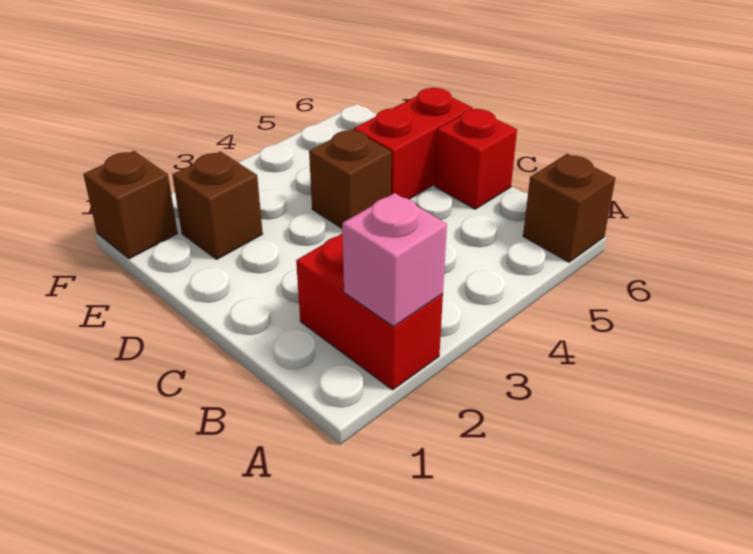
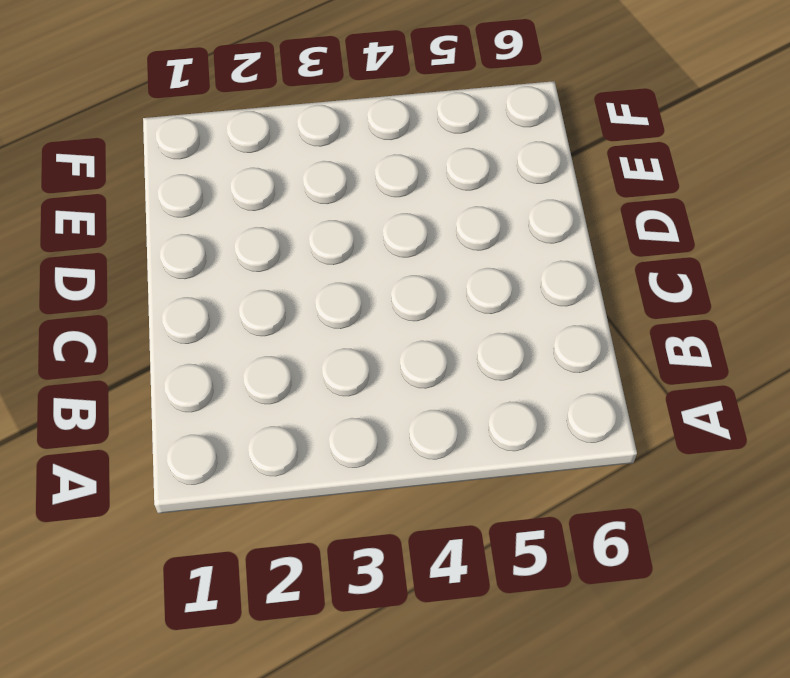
none -> red 1x2 brick [296,234,443,390]
none -> brown 1x1 brick [523,154,615,262]

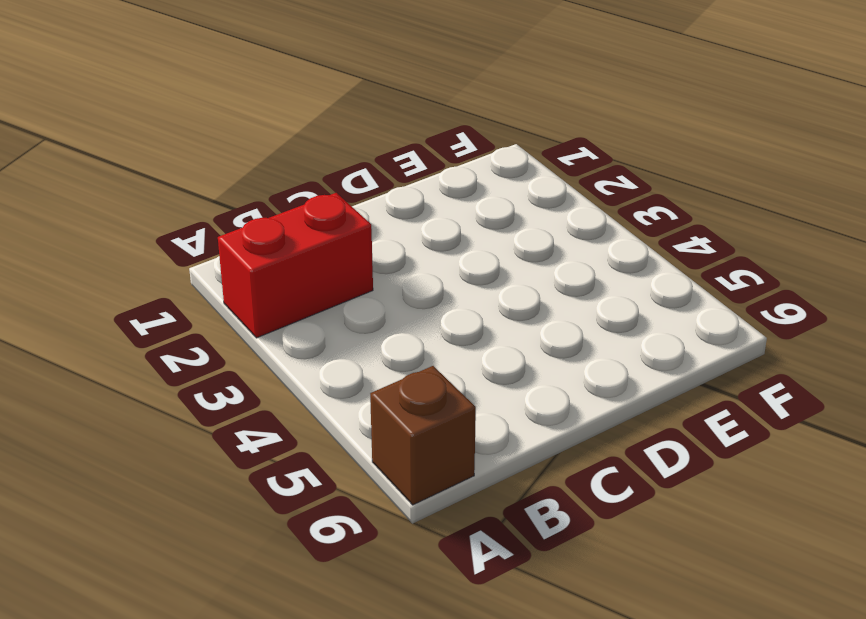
none -> red 1x1 brick [435,109,517,209]
none -> brown 1x1 brick [309,129,391,228]

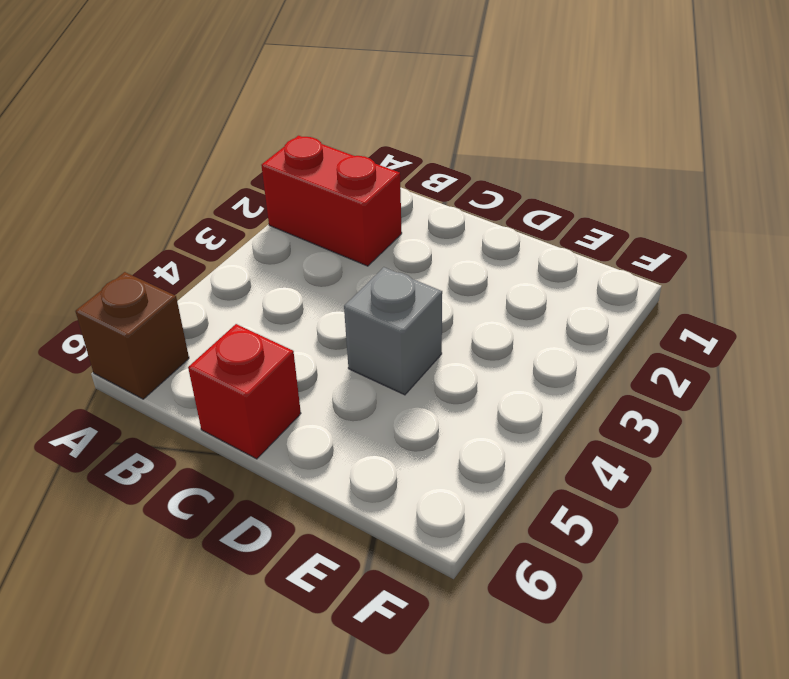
grey 1x1 brick [344,267,442,395] -> brown 1x1 brick [309,129,391,228]
none -> red 1x2 brick [354,88,473,199]
none -> brown 1x1 brick [172,151,263,259]

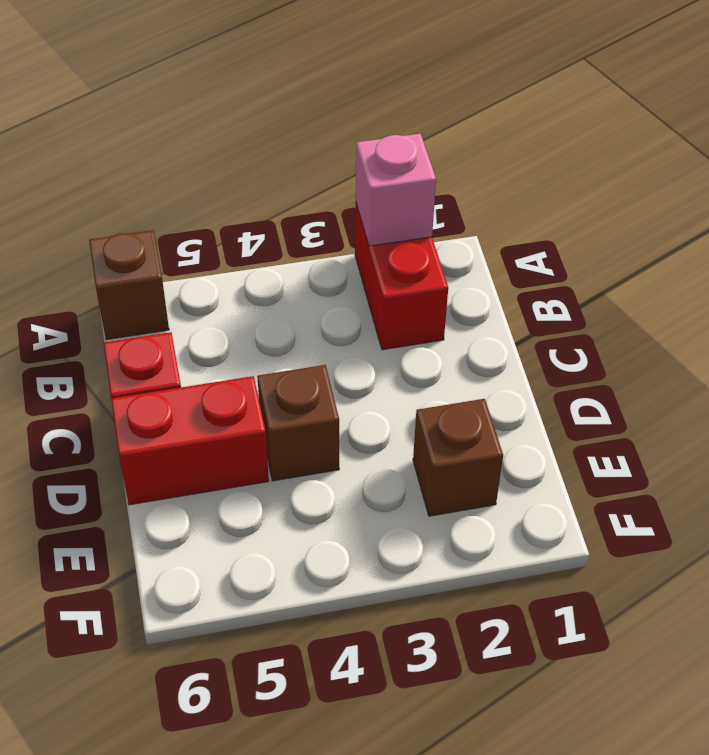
none -> brown 1x1 brick [83,151,178,259]

